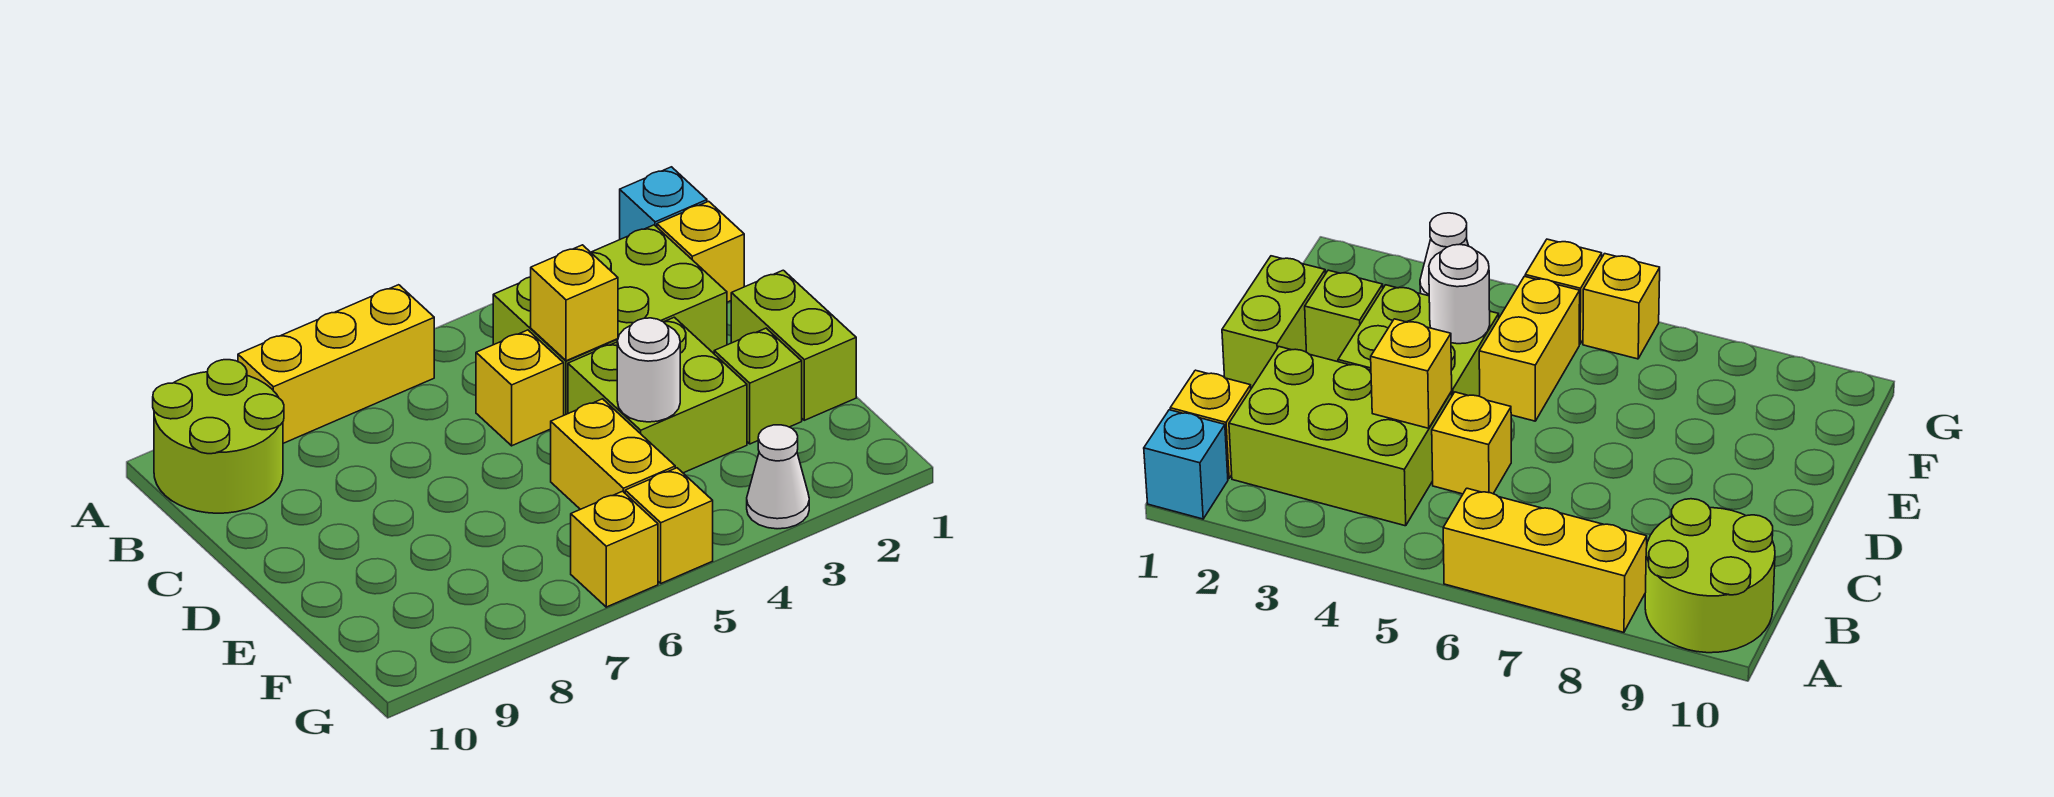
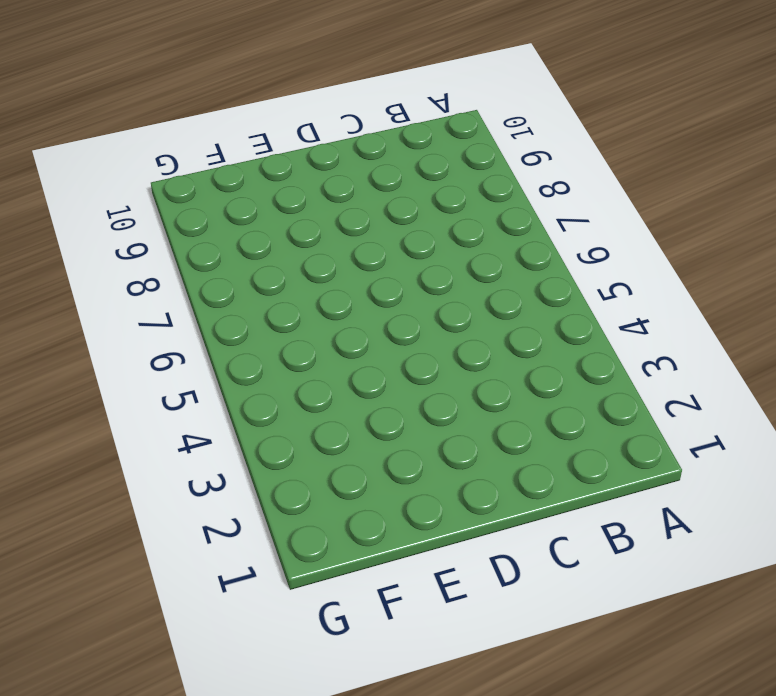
none -> cyan 1x1 brick [620,167,707,239]
none -> yellow 1x3 brick [238,285,434,443]
none -> lime 2x2 round brick [153,360,284,513]

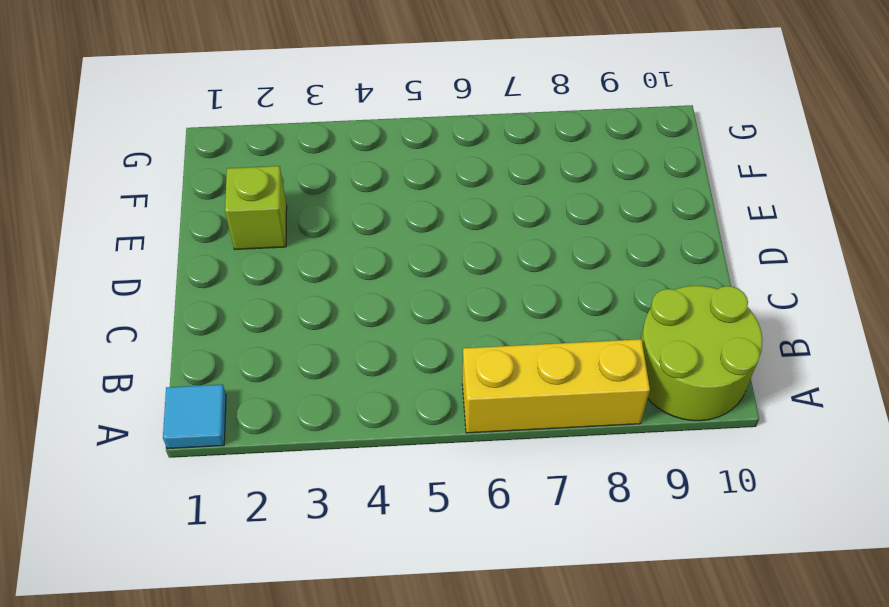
cyan 1x1 tile [163,384,226,449] -> cyan 1x1 brick [620,167,707,239]
none -> yellow 1x1 brick [657,201,744,302]
none -> lime 2x3 brick [493,225,727,415]
none -> yellow 1x1 brick [476,330,564,446]

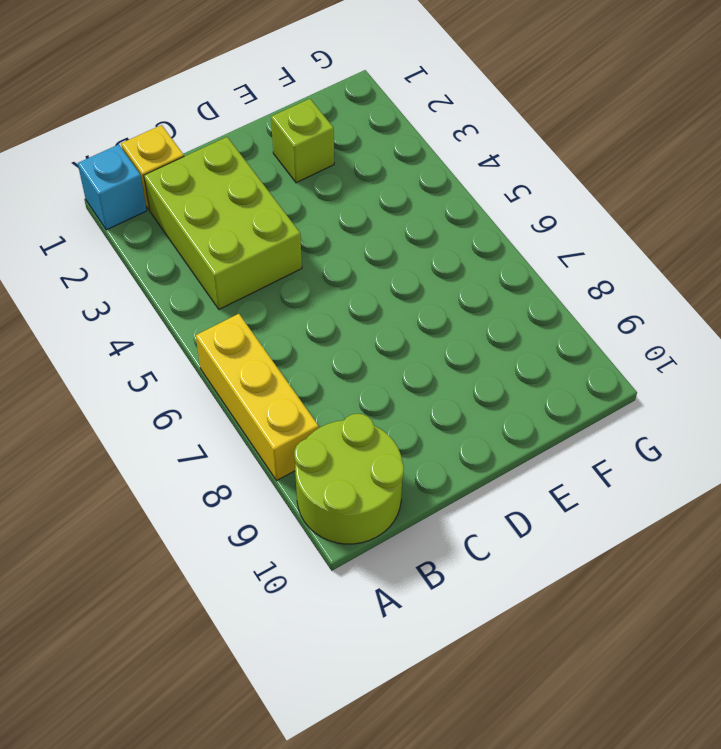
none -> yellow 1x1 brick [476,330,564,446]
none -> lime 1x2 brick [731,270,856,420]
none -> lime 2x2 brick [568,317,747,473]

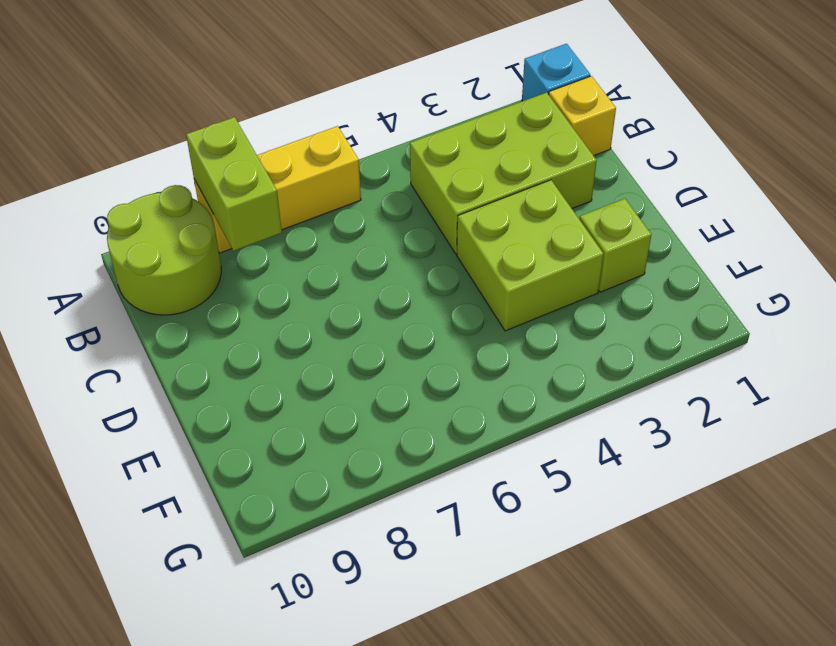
lime 1x2 brick [186,117,282,251] -> lime 1x2 brick moved to [731,270,856,420]
none -> yellow 1x1 brick [476,330,564,446]
none -> yellow 1x2 brick [551,399,675,509]
none -> white 1x1 cone [747,425,809,529]

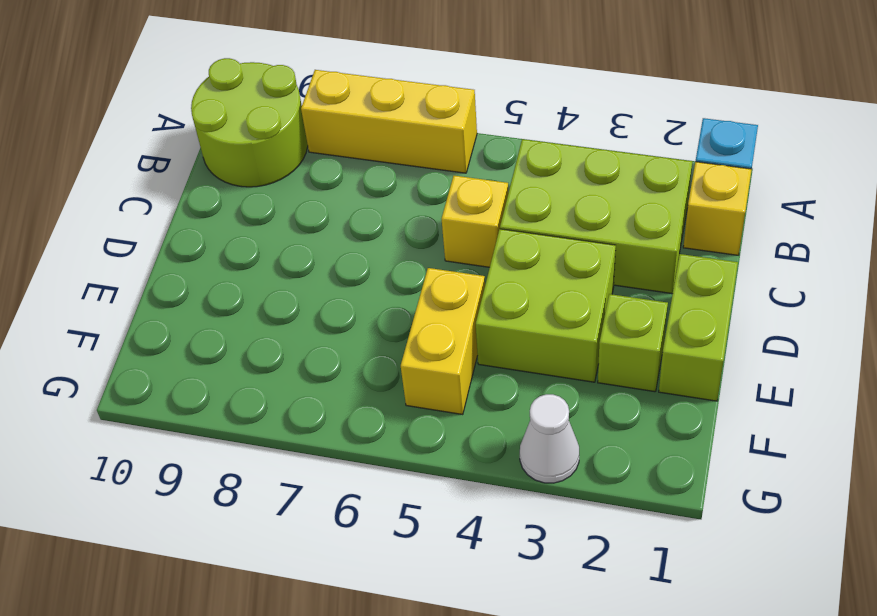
none -> yellow 1x1 brick [625,468,713,583]
none -> yellow 1x1 brick [571,491,658,607]
none -> yellow 1x1 brick [531,245,618,361]

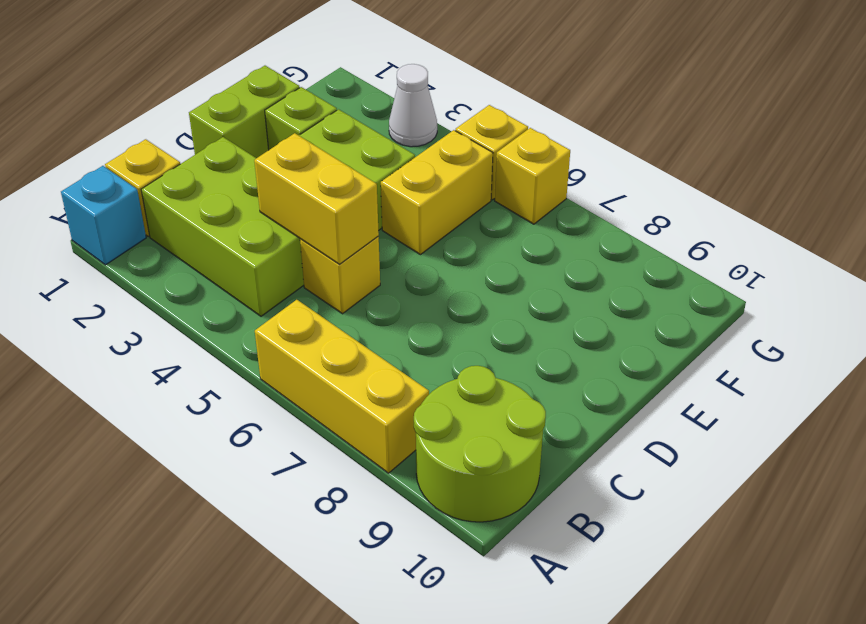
yellow 1x2 brick [254,133,379,264] -> yellow 1x1 brick [531,245,618,361]
none -> white 1x1 round brick [617,318,680,422]

